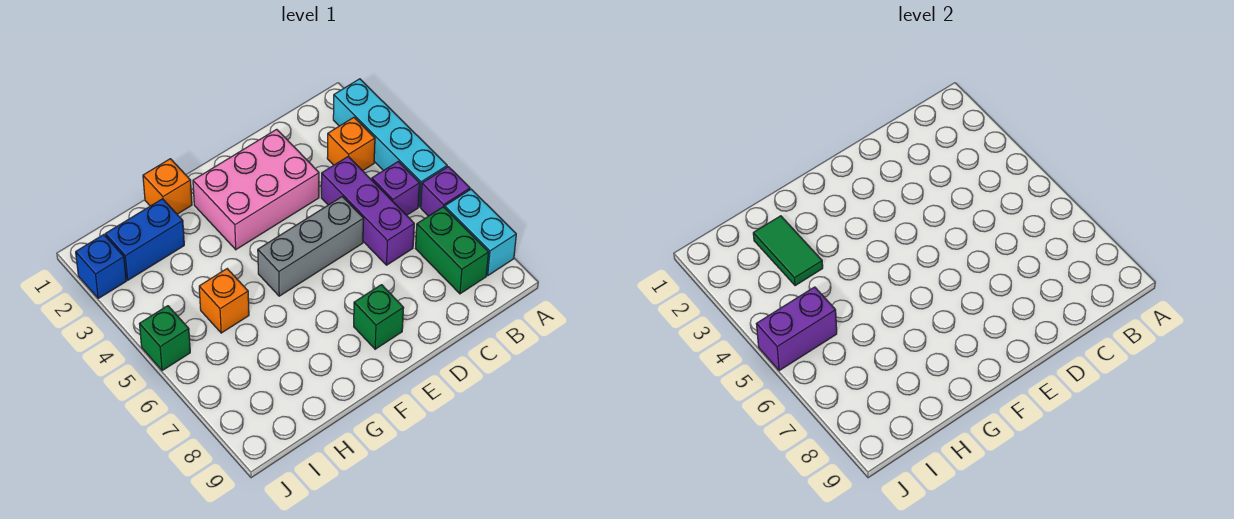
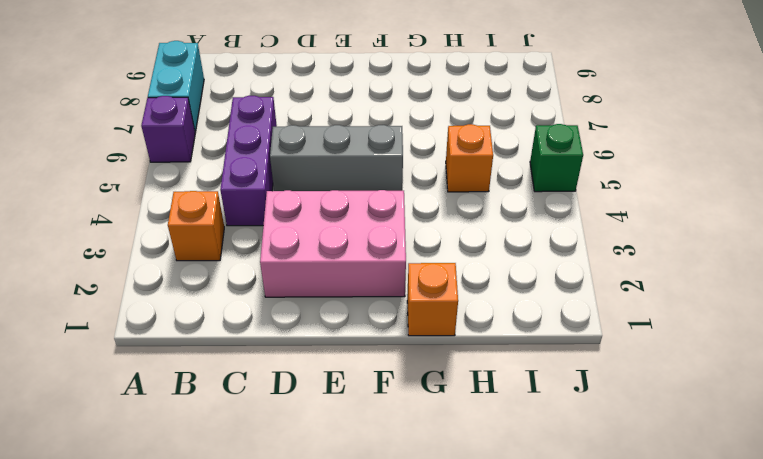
none -> cyan 1x4 brick [333,79,447,207]
none -> purple 1x1 brick [372,162,420,215]
none -> green 1x2 brick [415,207,489,294]

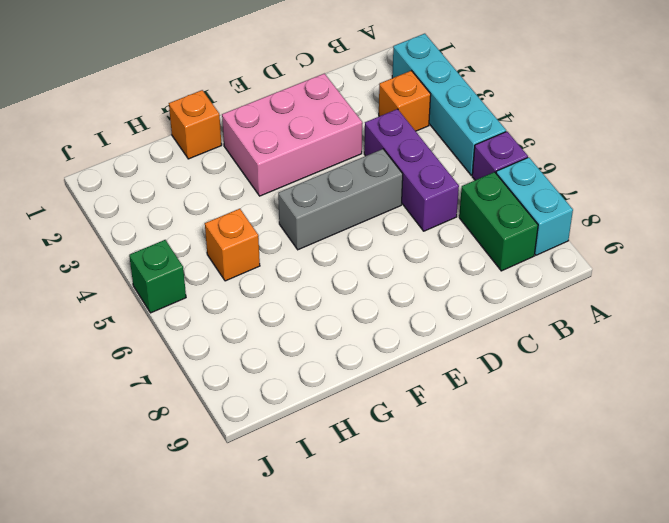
none -> purple 1x1 brick [372,162,420,215]
none -> green 1x1 brick [354,285,404,349]
none -> blue 1x2 brick [105,199,184,280]

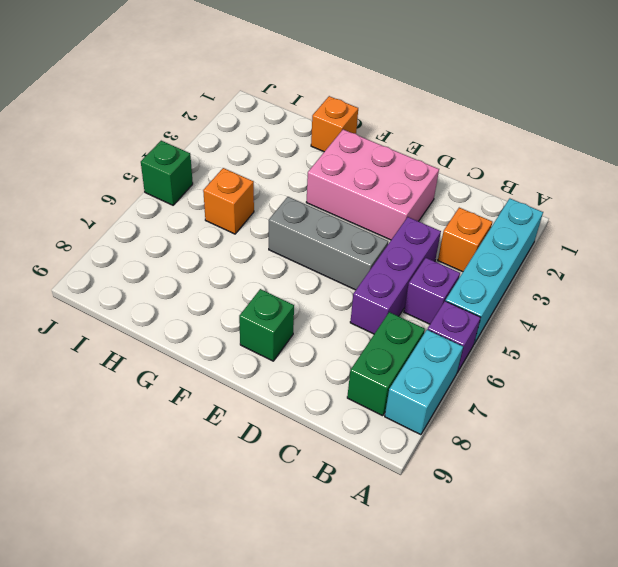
none -> blue 1x2 brick [105,199,184,280]
none -> blue 1x1 brick [76,235,126,298]
none -> green 1x2 tile [753,216,823,286]

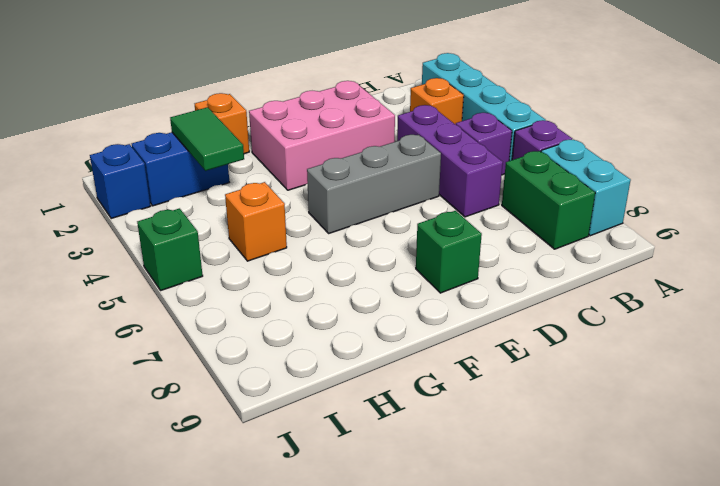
none -> purple 1x2 brick [757,287,837,371]

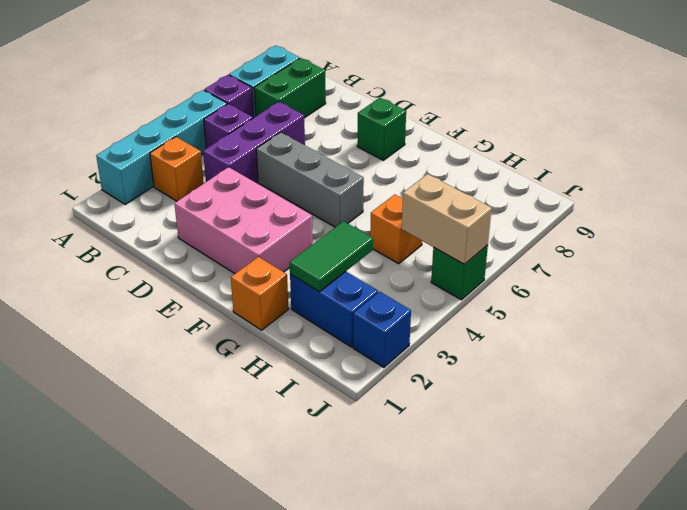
tan 1x2 brick [402,174,492,264] -> purple 1x2 brick [757,287,837,371]

